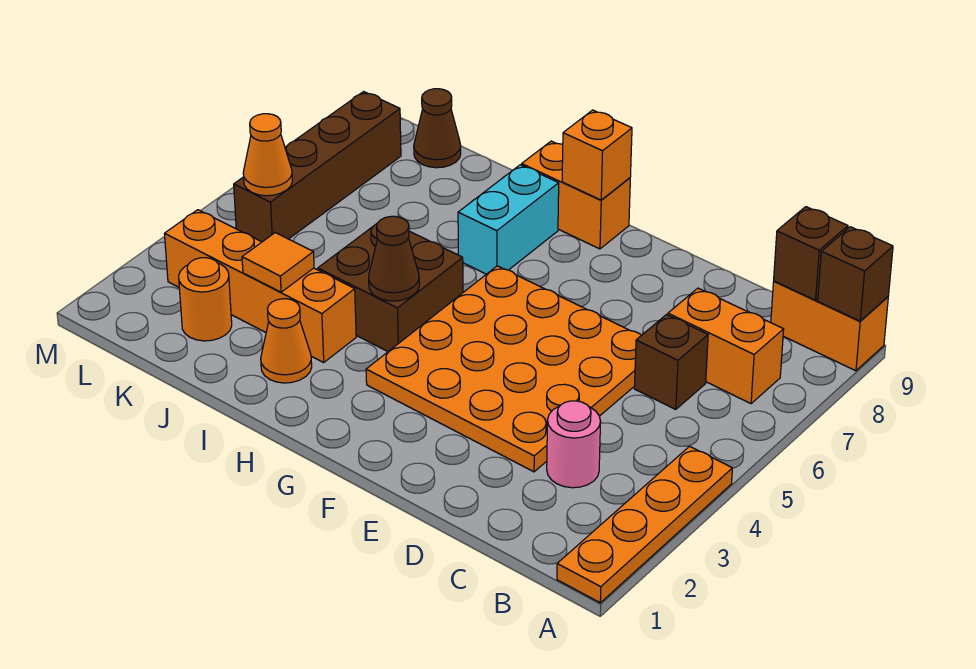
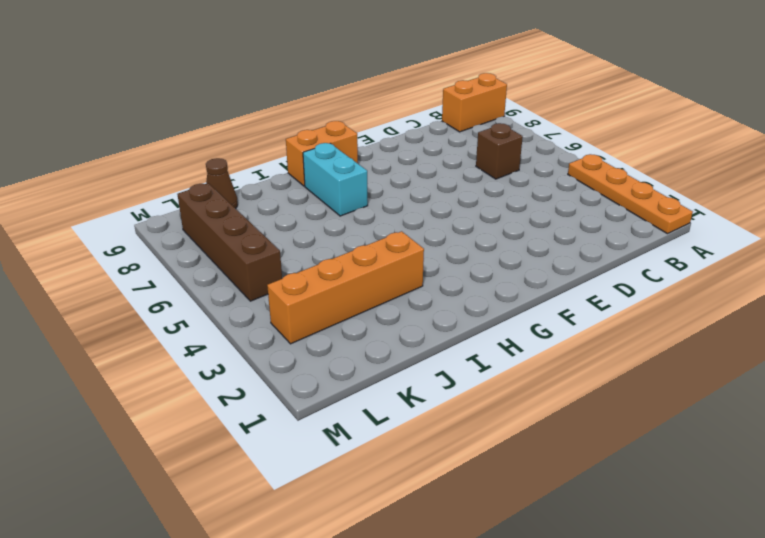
none -> orange 1x2 brick [668,288,784,404]
none -> pink 1x1 round brick [547,401,601,488]
none -> orange 4x4 plate [366,266,641,472]

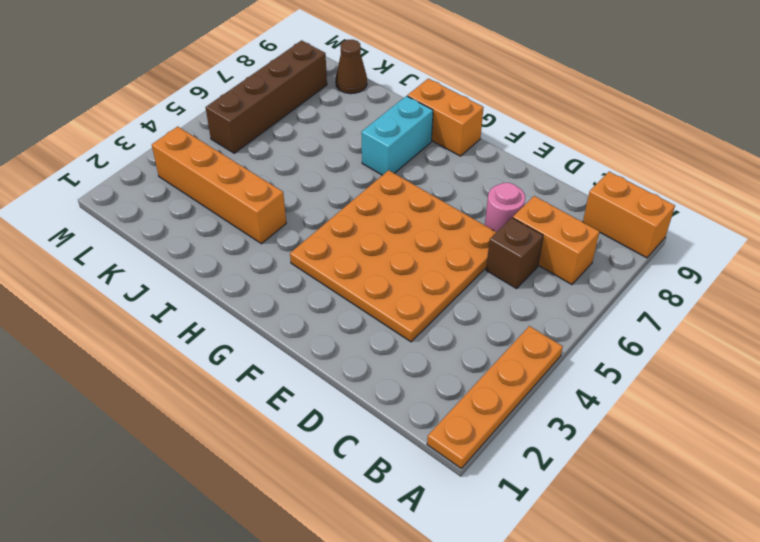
pink 1x1 round brick [485,183,525,232] -> pink 1x1 round brick moved to [547,401,601,488]
none -> brown 2x2 brick [318,224,463,351]
none -> orange 1x1 cone [261,299,312,383]
none -> orange 1x1 round brick [179,258,232,341]

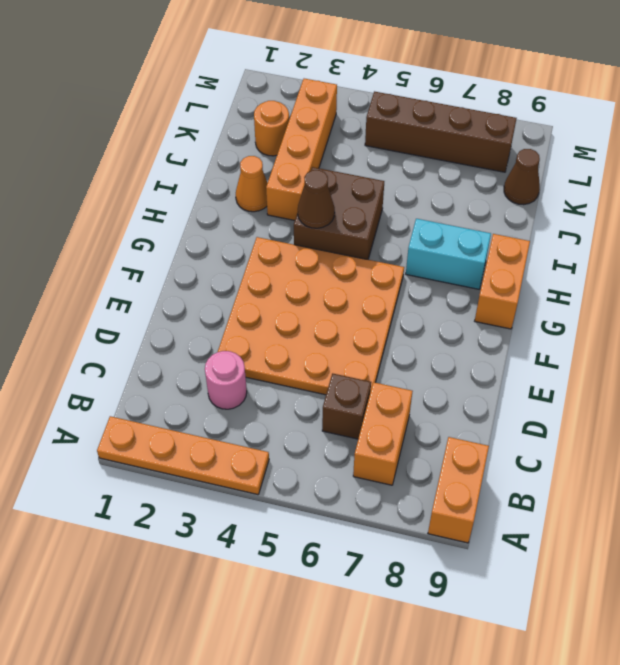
none -> brown 1x1 brick [818,227,893,321]
none -> brown 1x1 brick [774,207,848,300]
none -> orange 1x1 brick [562,110,632,200]

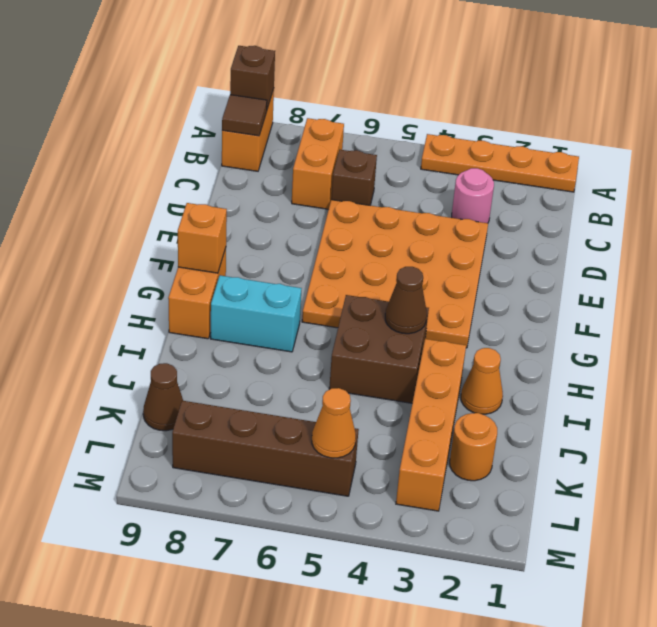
brown 1x1 tile [222,95,267,136] -> brown 1x1 brick [774,207,848,300]
none -> orange 1x1 tile [242,233,314,292]

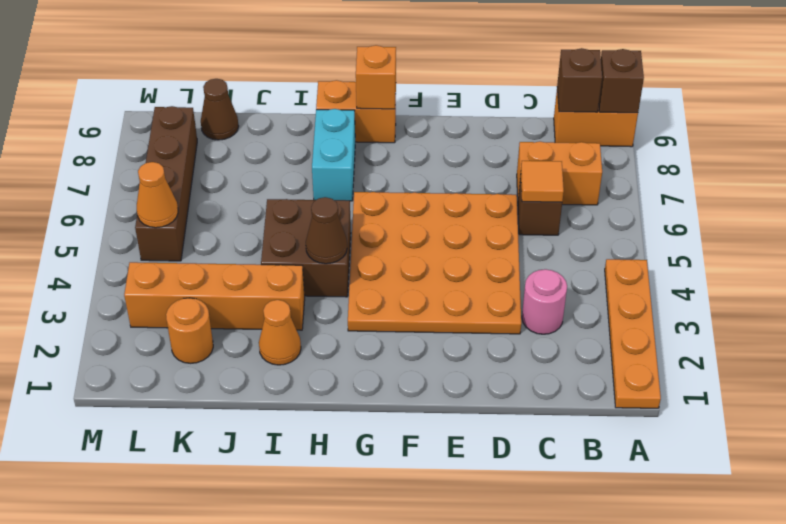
orange 1x1 tile [521,161,564,202] -> orange 1x1 tile moved to [242,233,314,292]

